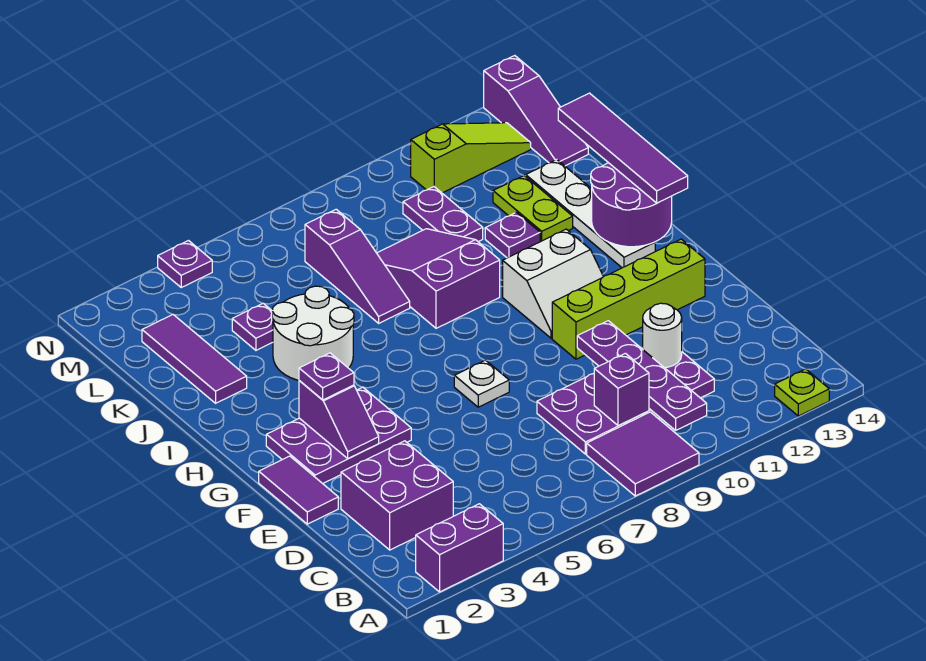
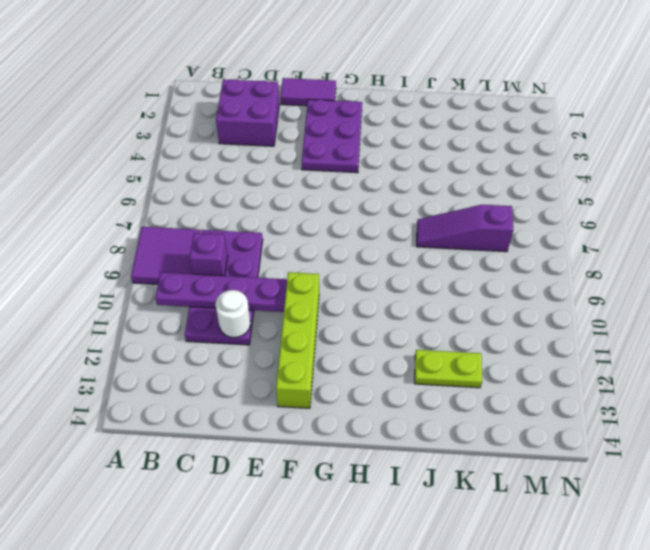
none -> purple 1x2 brick [416,504,503,592]
none -> lime 1x1 plate [775,369,829,416]
none -> white 1x1 plate [454,360,509,407]

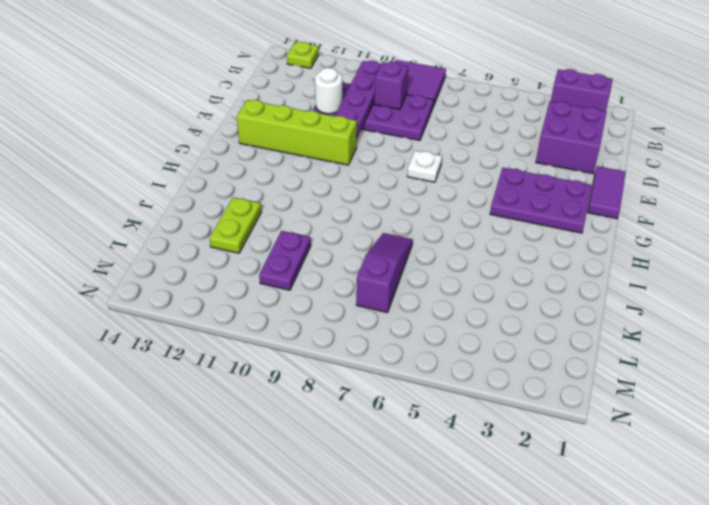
none -> white 2x2 slope [503,229,603,338]
none -> white 1x4 plate [526,160,655,268]
none -> white 2x2 round brick [272,286,354,380]

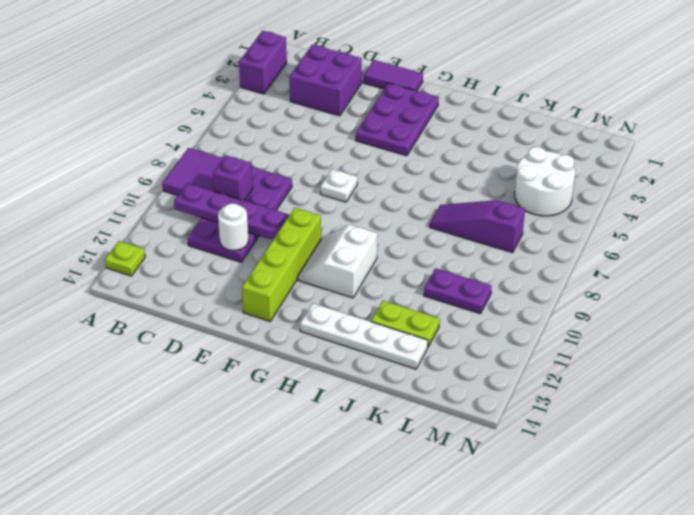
white 2x2 round brick [515,147,575,216] -> white 2x2 round brick moved to [272,286,354,380]
none -> purple 2x3 slope [377,229,500,328]
none -> purple 1x3 tile [142,314,247,403]
none -> purple 1x1 plate [485,212,540,258]

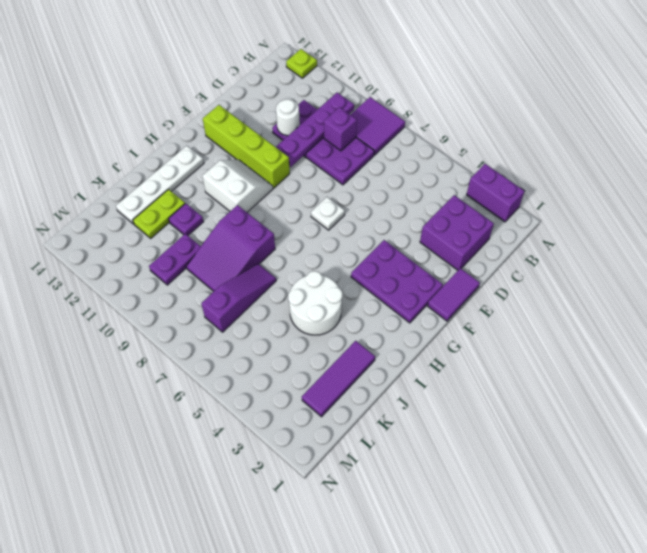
none -> purple 1x1 plate [232,303,273,350]
none -> purple 1x3 slope [484,56,588,166]
none -> lime 1x3 slope [411,123,531,193]

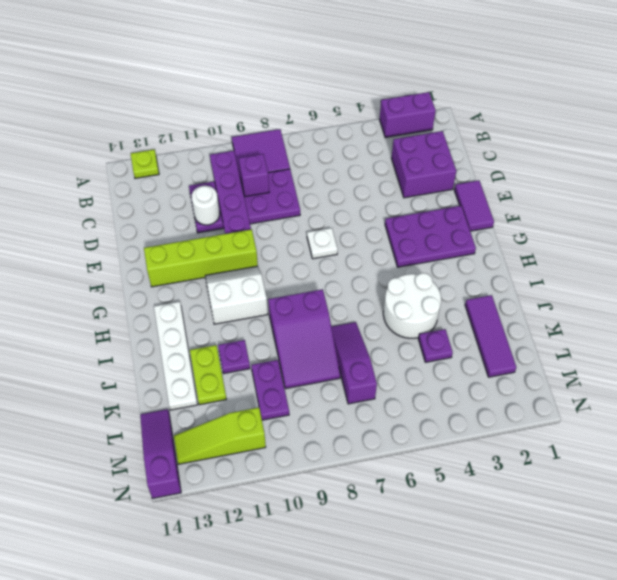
none -> purple 1x1 plate [158,241,212,287]
none -> purple 1x2 slope [299,381,379,459]
none -> purple 2x2 round brick [591,163,672,247]

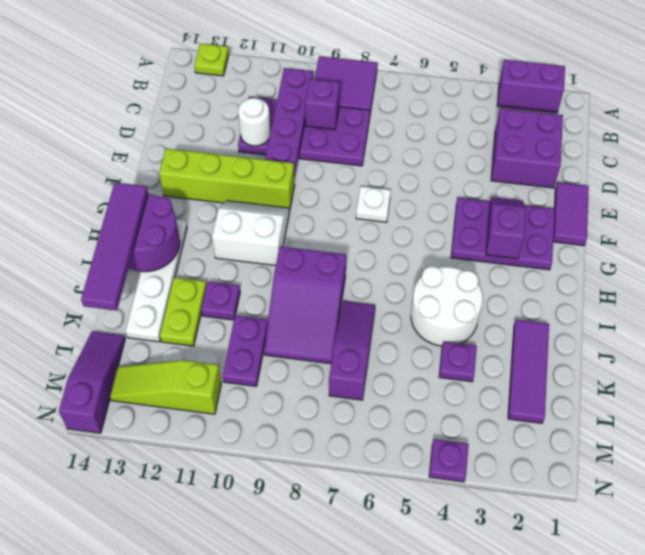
none -> purple 1x1 plate [299,353,354,400]

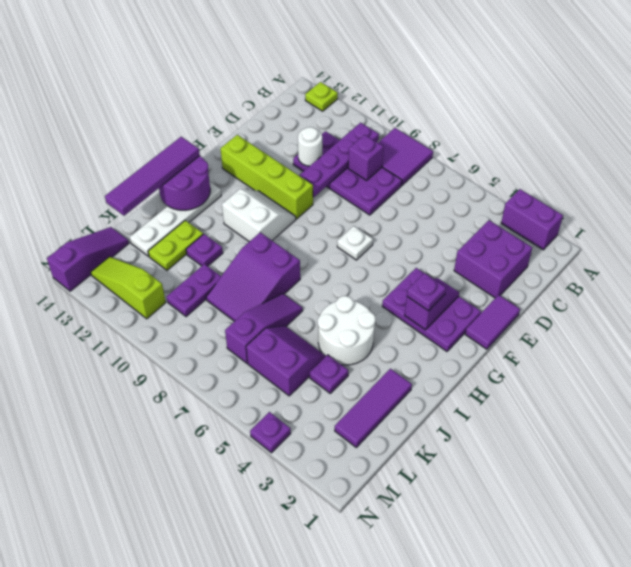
purple 2x2 slope [246,326,326,396] -> none

